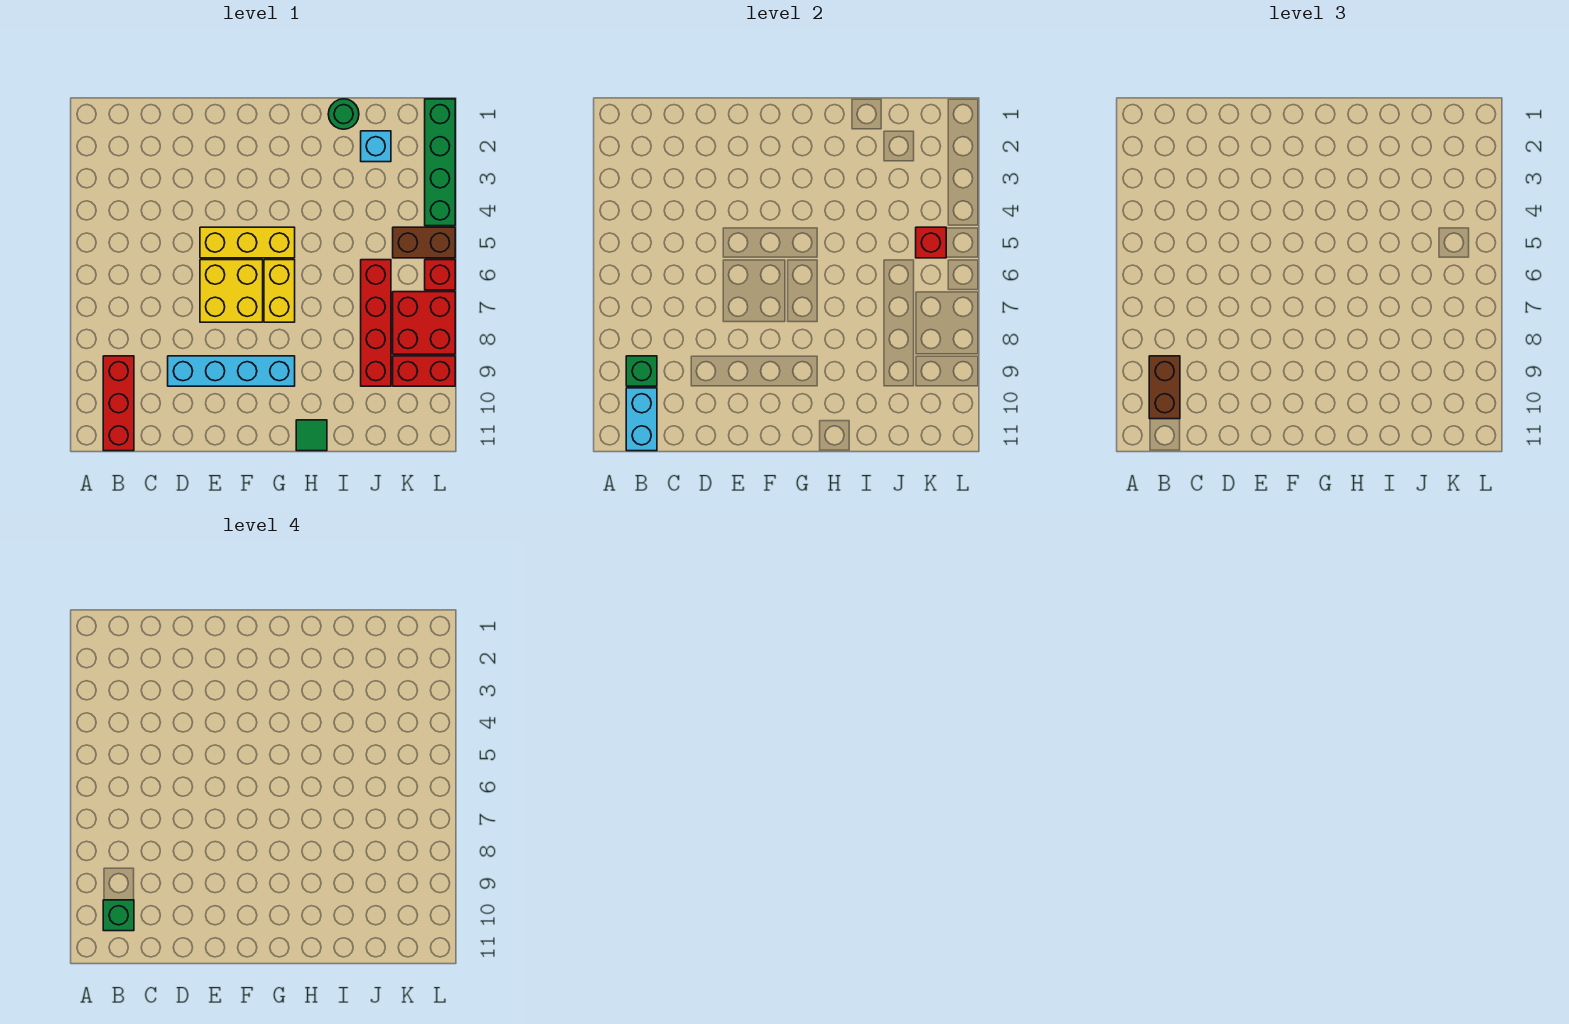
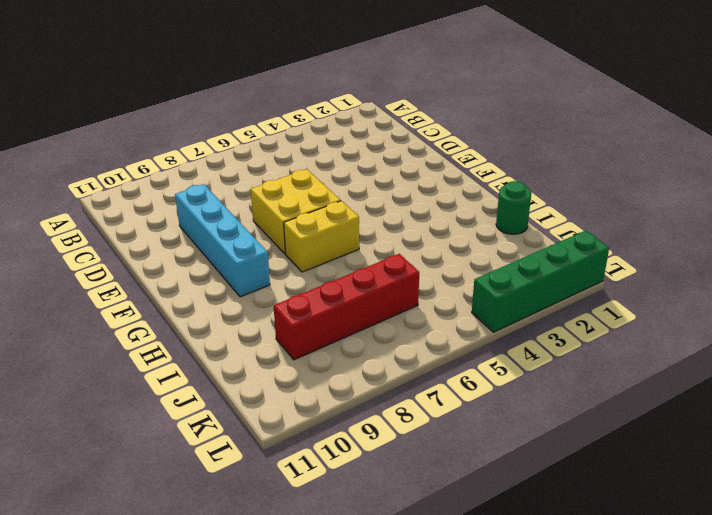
none -> red 1x3 brick [103,356,134,451]
none -> yellow 1x3 brick [200,227,295,258]
none -> green 1x1 tile [296,420,327,451]

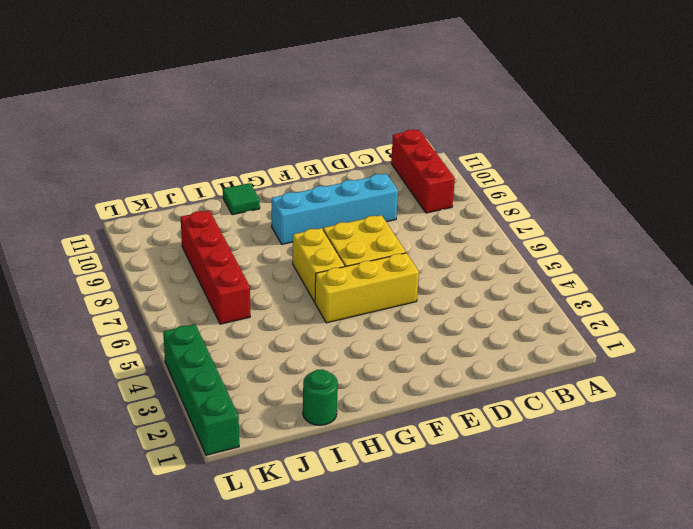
none -> cyan 1x1 brick [361,131,391,162]
none -> brown 1x2 brick [393,227,455,258]
none -> red 2x2 brick [393,292,455,354]

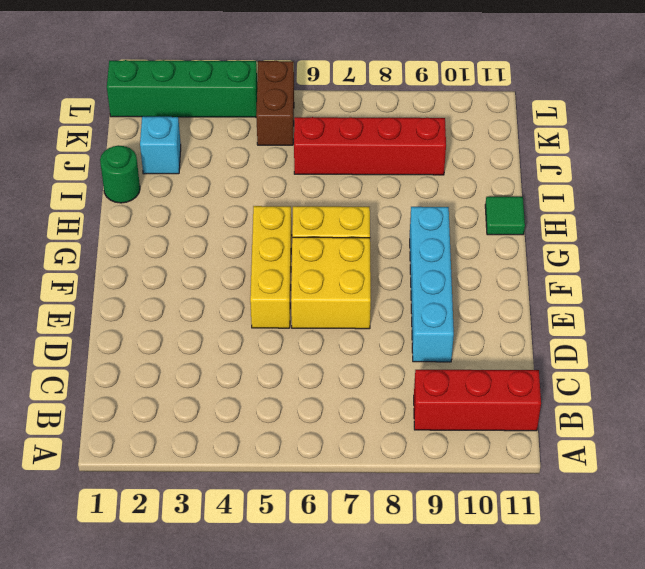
none -> red 2x2 brick [393,292,455,354]
none -> red 1x2 brick [393,356,455,386]
none -> red 1x1 brick [425,260,455,290]

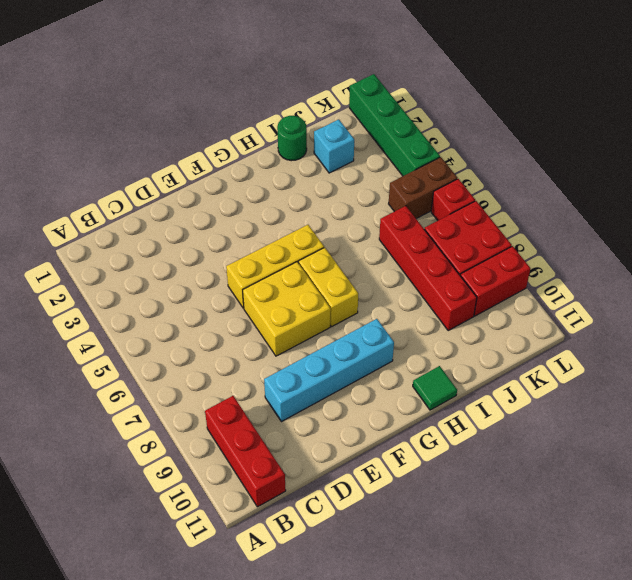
none -> green 1x1 brick [626,356,657,386]
none -> cyan 1x2 brick [626,388,657,451]
none -> red 1x1 brick [916,227,946,258]

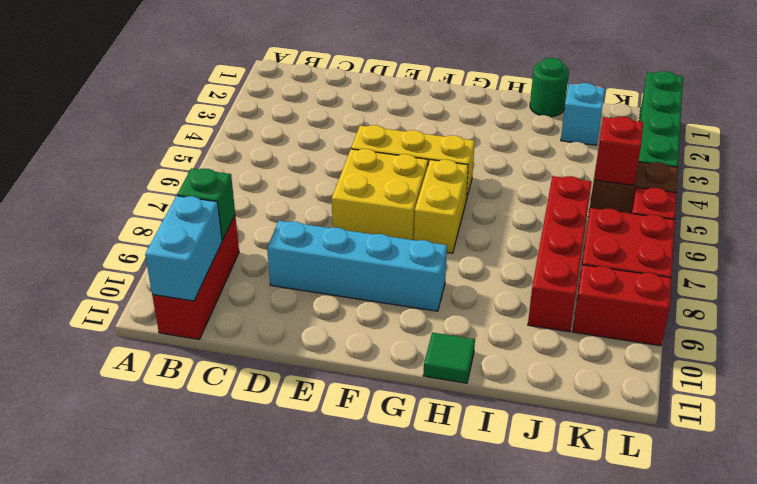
none -> brown 1x2 brick [1149,356,1180,419]
none -> green 1x1 brick [103,900,134,931]

